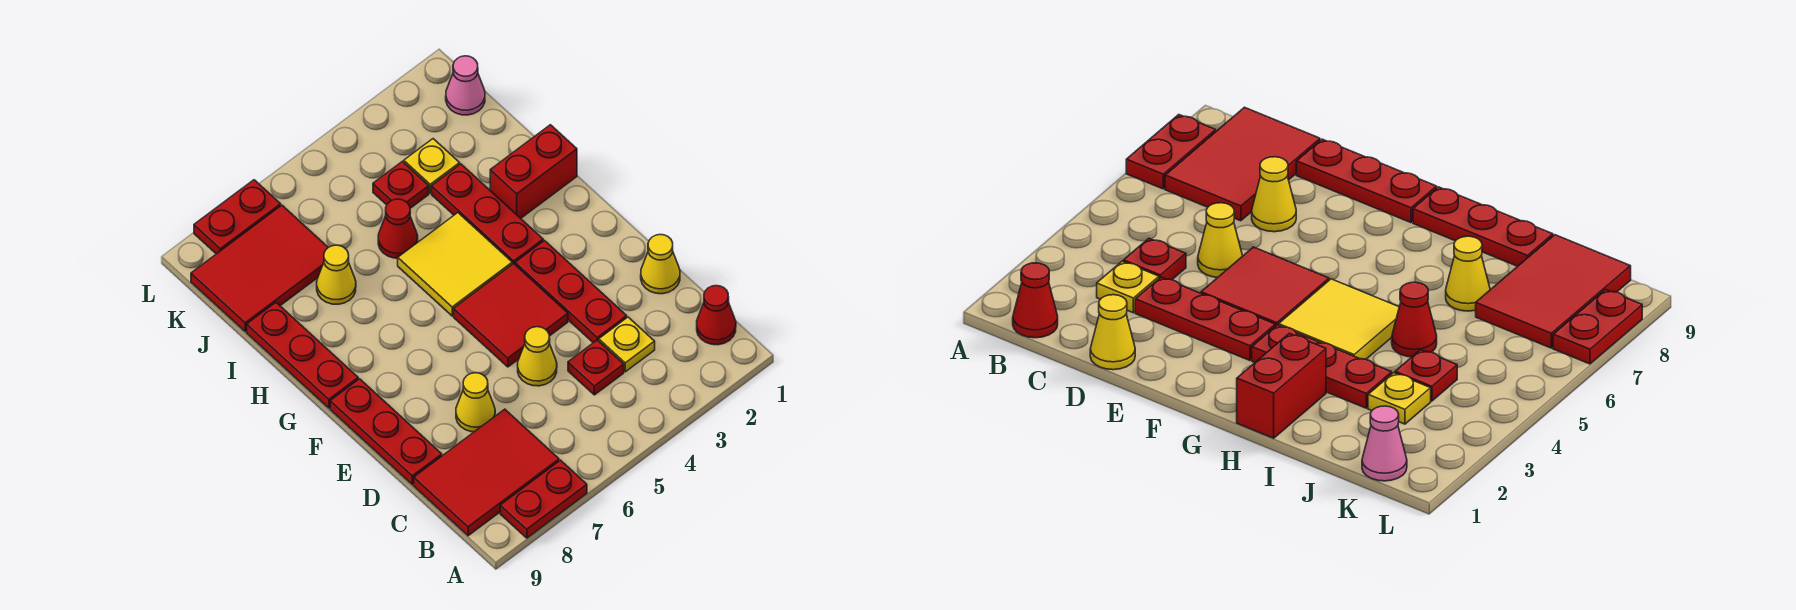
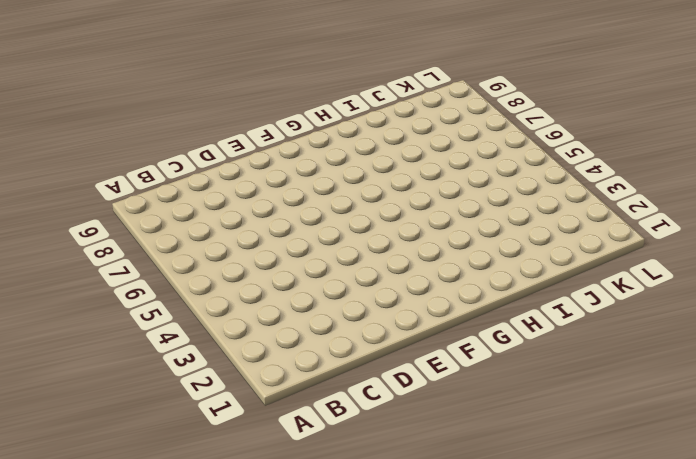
none -> red 1x2 plate [500,460,587,538]
none -> red 1x1 cone [697,286,736,345]
none -> red 2x3 tile [414,409,559,536]

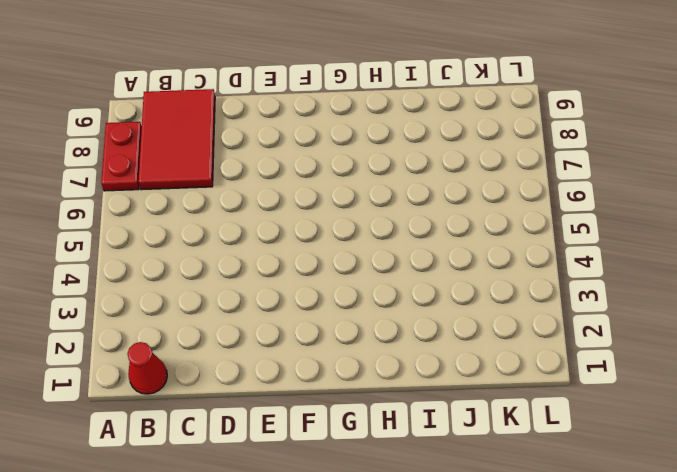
none -> yellow 1x1 plate [599,317,655,372]
none -> red 1x1 plate [568,340,624,395]
none -> yellow 1x1 cone [641,235,680,294]

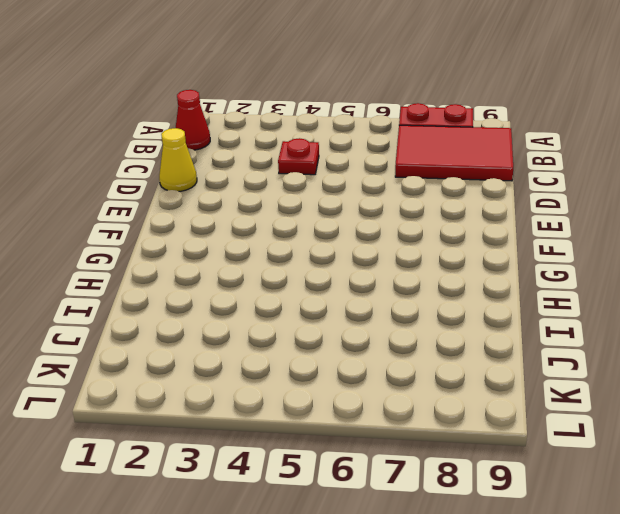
none -> yellow 1x1 plate [599,317,655,372]
none -> red 1x3 plate [515,241,627,343]
none -> yellow 1x1 cone [518,327,557,386]

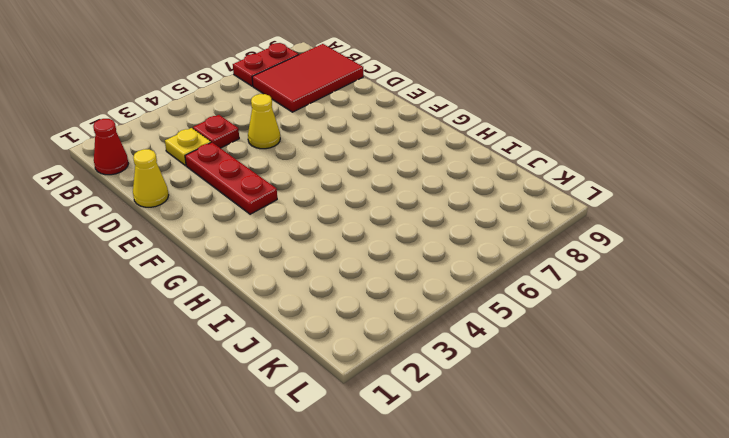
none -> yellow 1x1 cone [456,373,495,432]
none -> red 1x3 plate [330,379,442,485]
none -> red 2x2 tile [454,264,568,367]

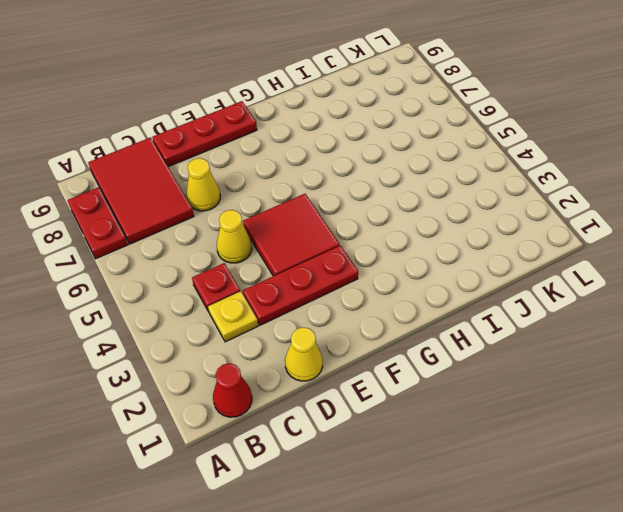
none -> red 1x3 plate [432,164,543,264]
none -> yellow 2x2 tile [398,213,512,316]
none -> red 1x3 plate [247,303,358,408]

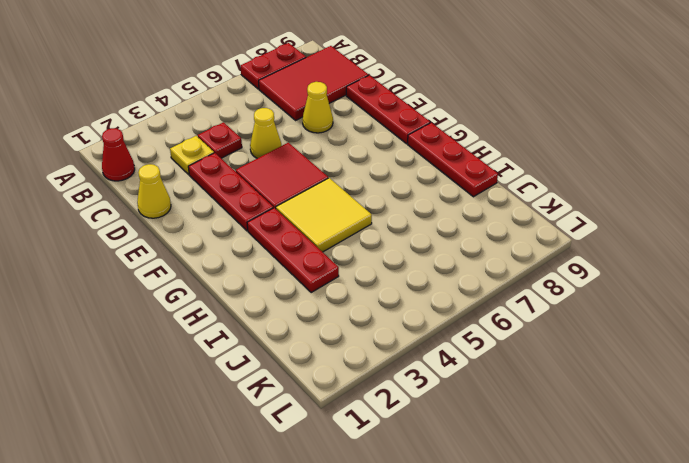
none -> red 1x2 brick [490,125,577,218]
none -> red 1x1 cone [378,199,418,258]
none -> yellow 1x1 cone [317,245,356,304]

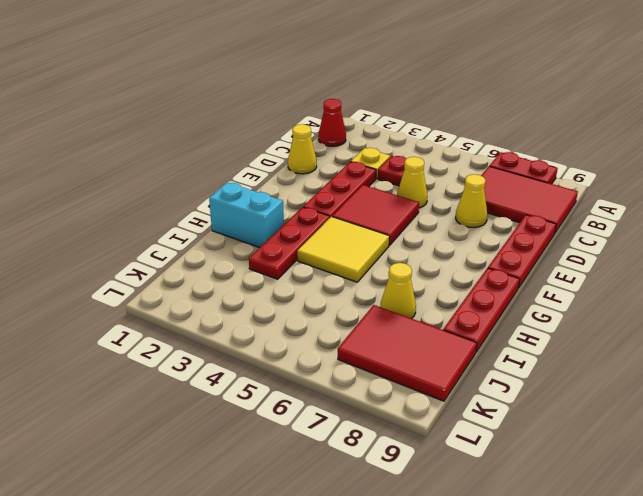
cyan 1x2 brick [209,182,284,248] -> red 1x2 brick [490,125,577,218]
none -> red 1x1 cone [378,199,418,258]
none -> yellow 1x1 plate [404,139,460,193]
none -> red 1x1 plate [373,162,429,208]

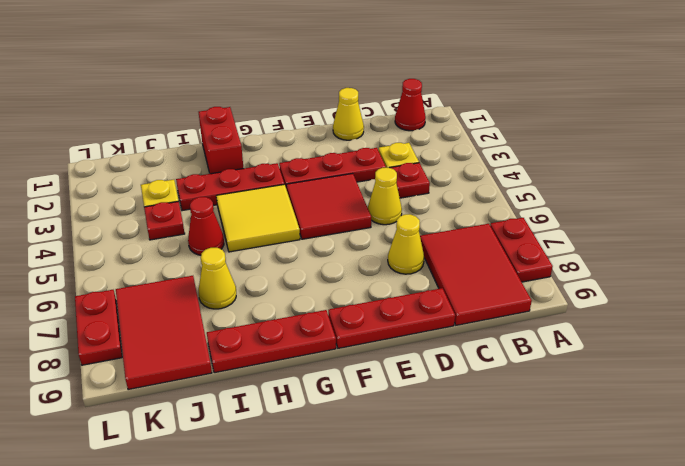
none -> pink 1x1 cone [446,56,485,115]

